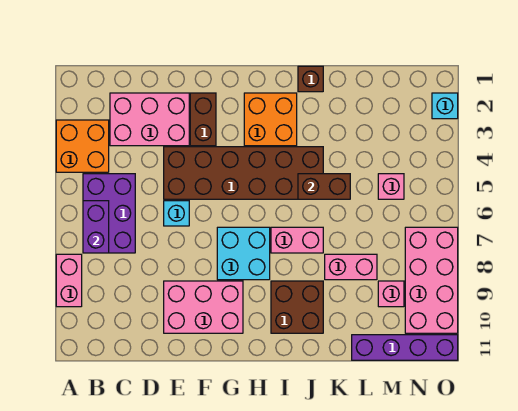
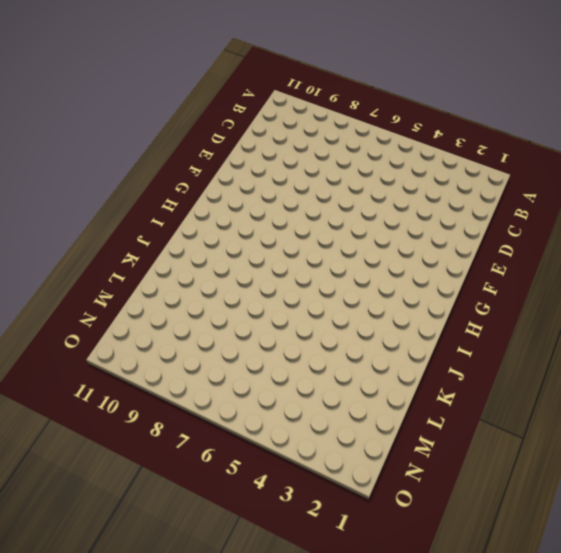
none -> orange 2x2 brick [56,120,109,172]
none -> pink 1x2 brick [56,254,82,307]
none -> purple 2x3 brick [83,174,135,253]

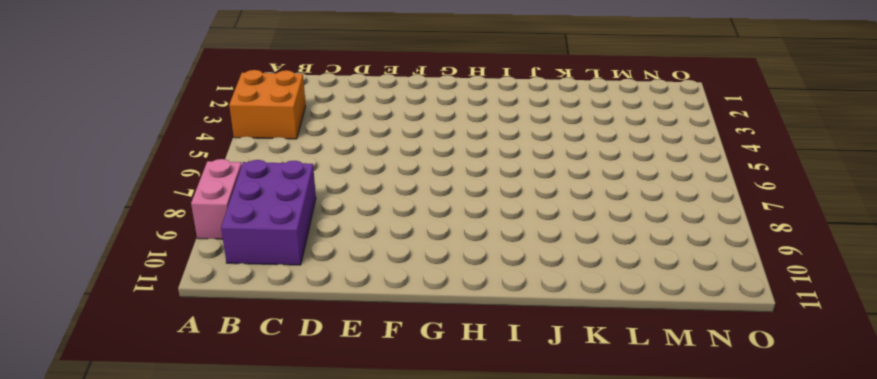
purple 2x3 brick [221,160,316,265] -> purple 2x3 brick moved to [83,174,135,253]
none -> pink 2x3 brick [110,93,189,146]
none -> brown 2x6 brick [164,147,323,199]
none -> cyan 1x1 brick [164,201,189,226]

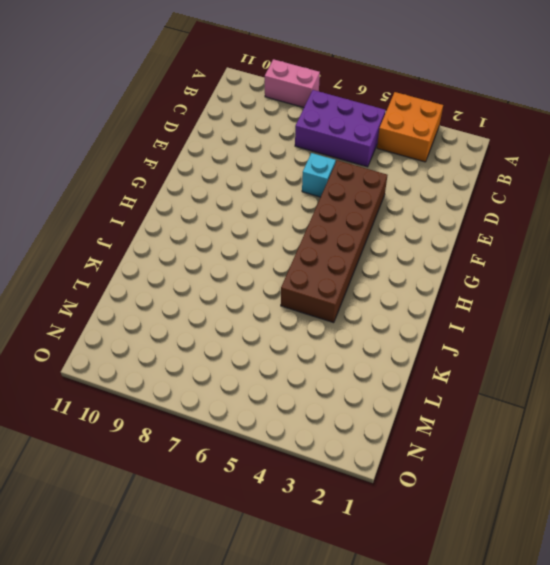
none -> pink 2x3 brick [110,93,189,146]
none -> pink 2x3 brick [164,281,243,333]
none -> brown 1x2 brick [190,93,216,146]

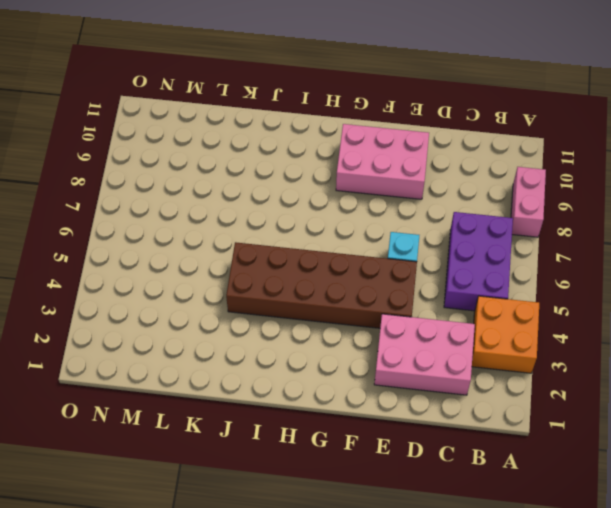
none -> brown 1x2 brick [190,93,216,146]
none -> cyan 2x2 brick [217,227,270,280]
none -> orange 2x2 brick [244,93,297,146]

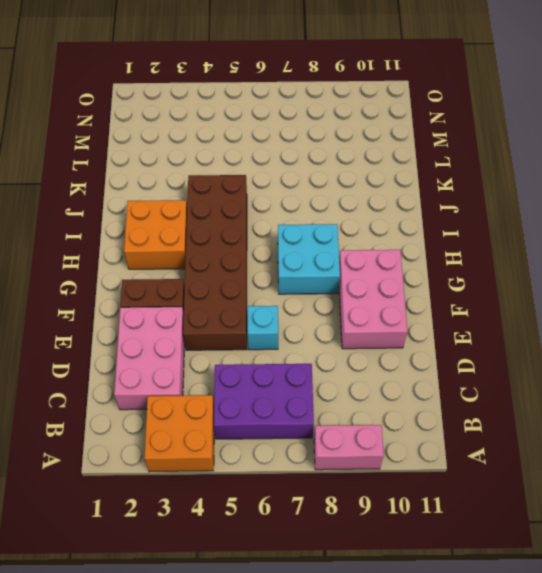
none -> pink 1x2 brick [271,227,323,253]
none -> brown 2x2 brick [271,281,323,333]
none -> brown 1x1 brick [298,66,323,92]

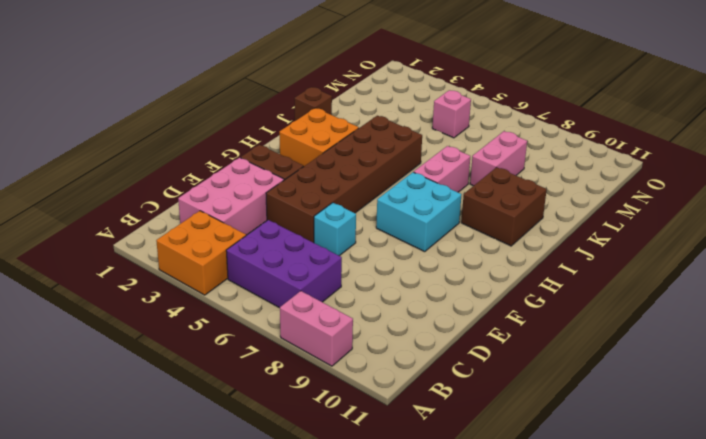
none -> pink 2x3 brick [164,281,243,333]
none -> purple 1x4 brick [352,335,458,360]
none -> pink 1x1 brick [378,281,404,307]

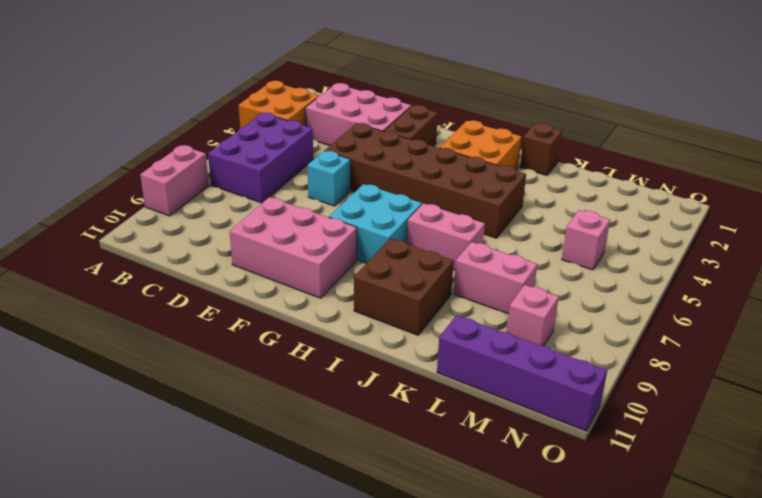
none -> pink 2x4 brick [405,227,458,333]
none -> cyan 1x1 brick [432,93,458,119]
none -> purple 1x2 brick [83,201,109,253]

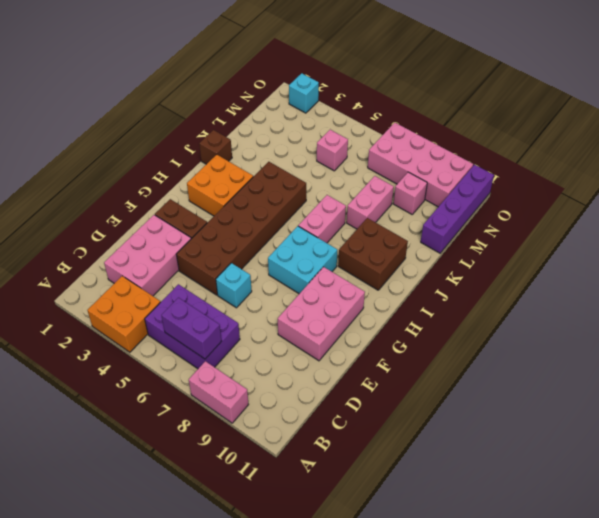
none -> brown 1x2 brick [298,174,350,199]

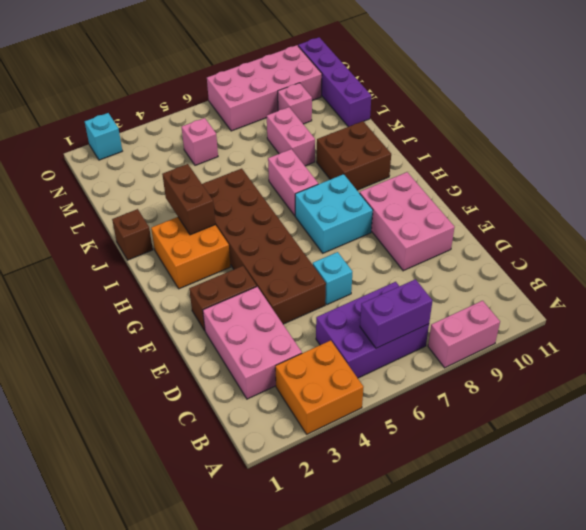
brown 1x2 brick [162,164,215,235] -> brown 1x2 brick moved to [298,174,350,199]

